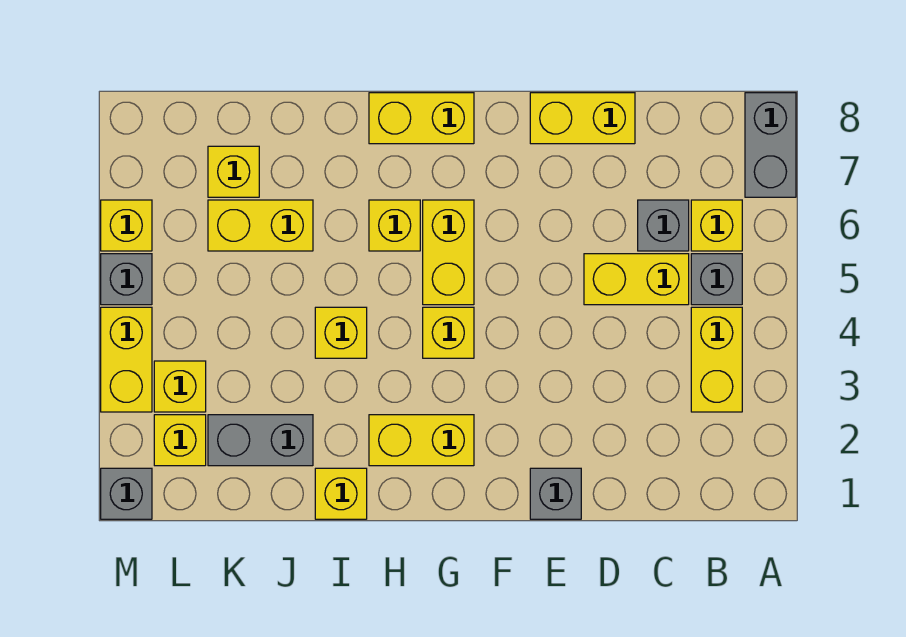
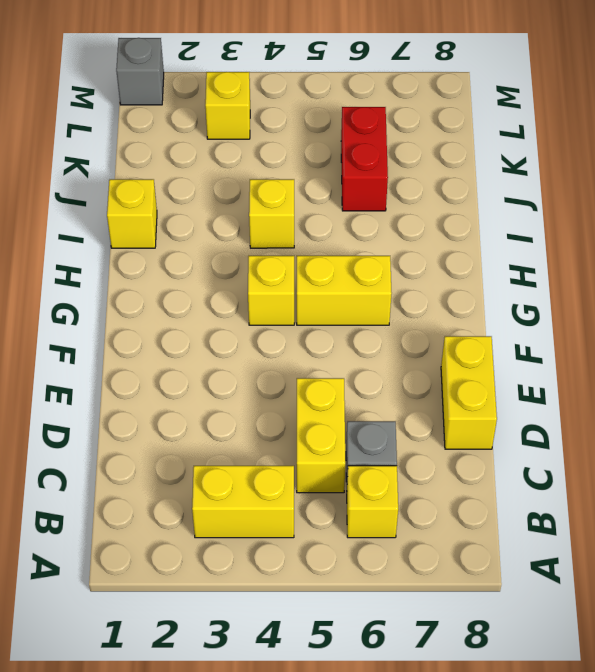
red 1x2 brick [341,107,388,211] -> yellow 1x2 brick [208,200,313,251]
none -> grey 1x2 brick [745,93,796,197]
none -> grey 1x1 brick [691,254,742,305]
none -> grey 1x1 brick [530,468,581,519]

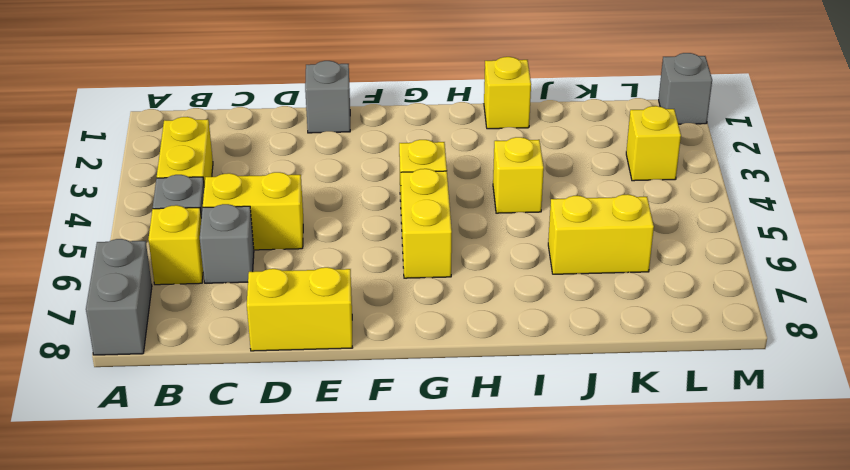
none -> yellow 1x2 brick [369,415,474,466]
none -> yellow 1x2 brick [369,93,474,144]
none -> yellow 1x1 brick [369,200,420,251]

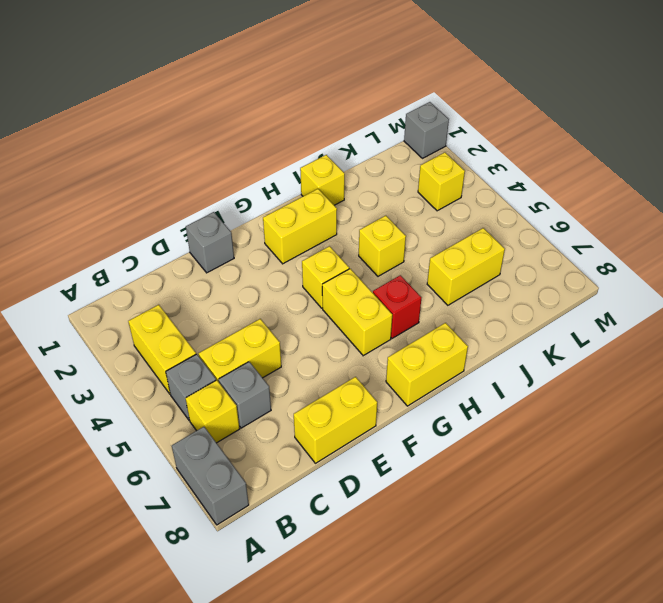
red 1x1 brick [373,275,421,338] -> yellow 1x1 brick [369,200,420,251]
none -> grey 1x2 brick [208,415,313,466]
none -> yellow 1x1 brick [208,146,259,197]
none -> yellow 1x1 brick [154,415,206,466]

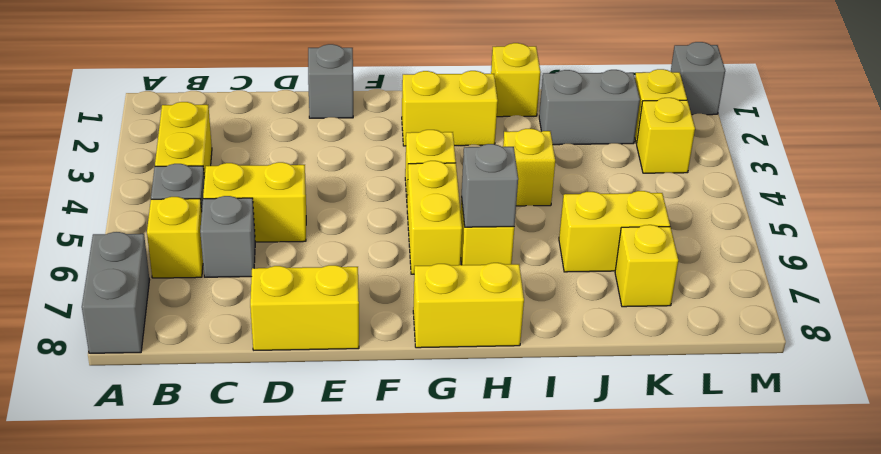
grey 1x1 brick [462,144,518,227] -> grey 1x1 brick moved to [101,254,152,305]
none -> yellow 1x2 brick [101,307,152,412]
none -> yellow 1x1 brick [101,200,152,251]

